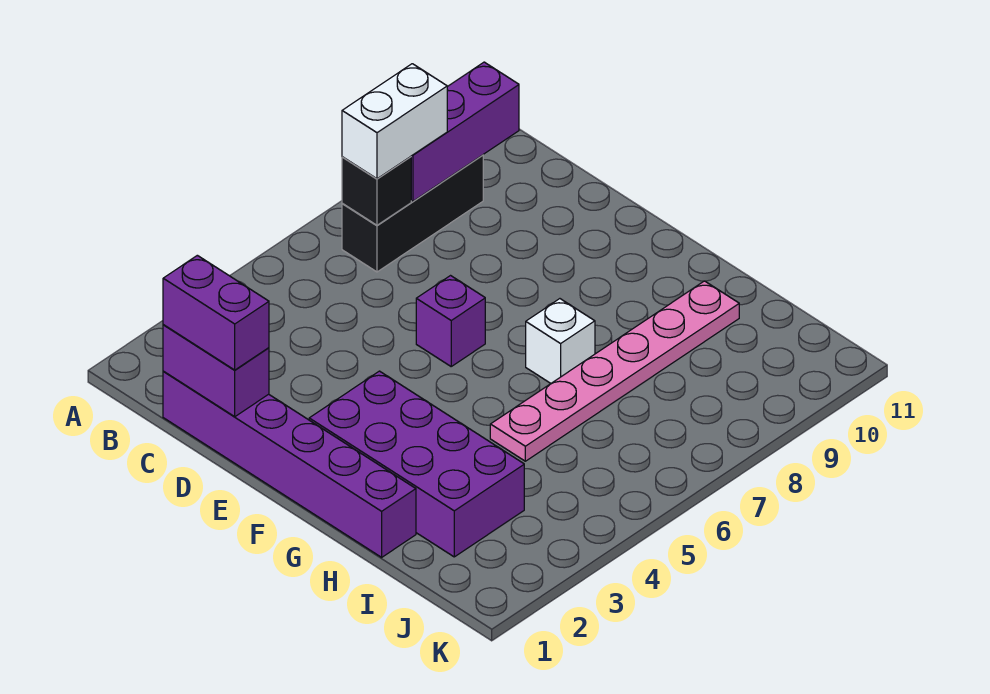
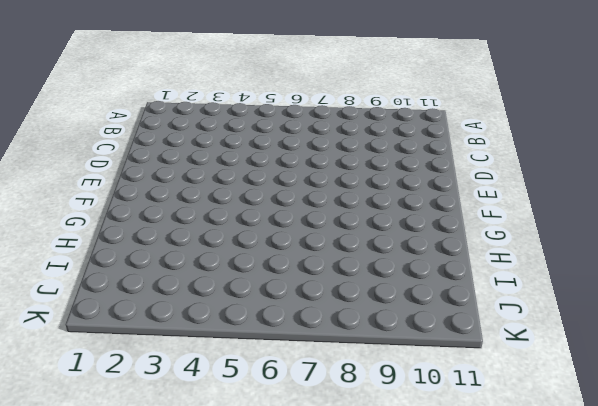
none -> black 1x3 brick [342,155,483,272]
none -> purple 1x6 brick [163,371,416,557]

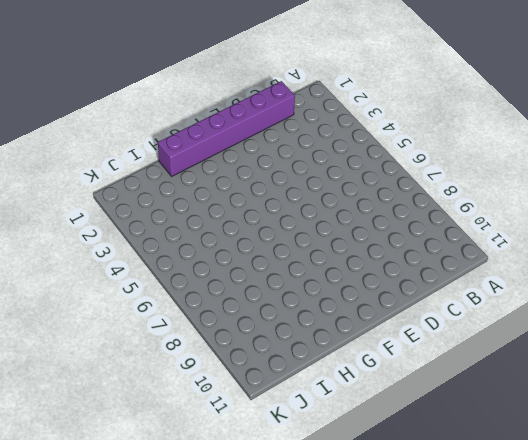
none -> black 1x3 brick [342,155,483,272]
none -> purple 1x1 brick [416,276,485,366]

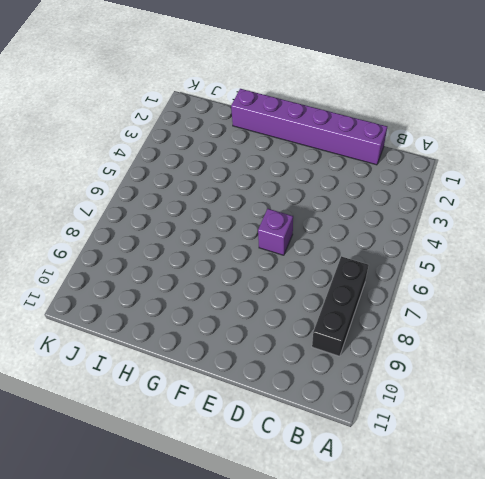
none -> purple 2x4 brick [309,371,524,557]
none -> white 1x1 brick [526,299,595,383]

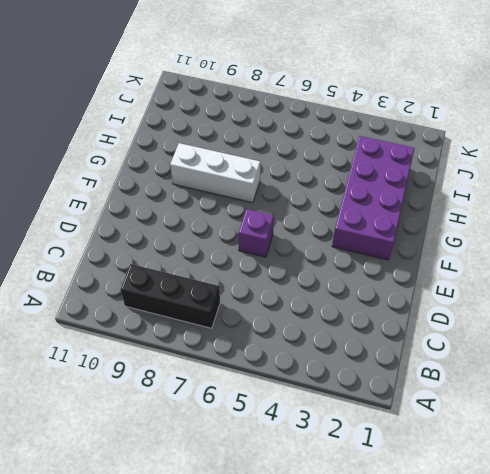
white 1x3 brick [170,143,261,203] -> white 1x1 brick [526,299,595,383]
none -> purple 1x6 brick [163,371,416,557]
none -> pink 1x6 plate [490,281,739,461]

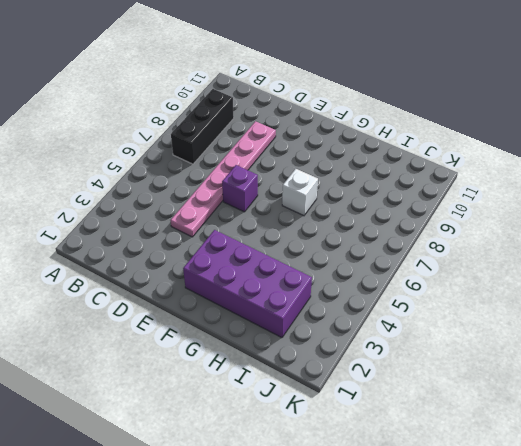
pink 1x6 plate [170,121,276,237] -> pink 1x6 plate moved to [490,281,739,461]
none -> purple 1x6 brick [163,371,416,557]
none -> black 1x1 brick [342,157,411,225]

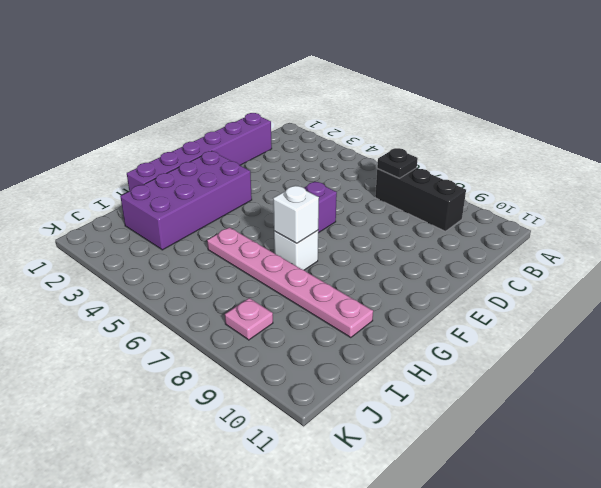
black 1x1 plate [377,148,418,178] -> black 1x1 brick [342,157,411,225]
white 1x1 brick [273,185,319,243] -> none
pink 1x1 plate [225,298,273,340] -> none
none -> purple 1x3 brick [411,62,519,201]
none -> purple 1x2 brick [163,325,269,417]

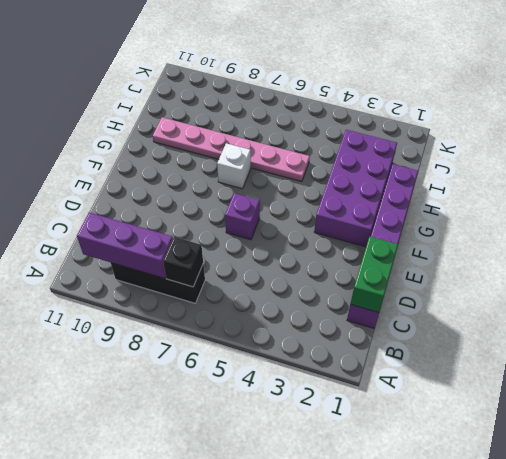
green 1x2 brick [351,236,398,313] -> purple 1x2 brick [163,325,269,417]
none -> white 1x2 brick [342,64,447,179]
none -> purple 1x2 brick [163,255,269,370]

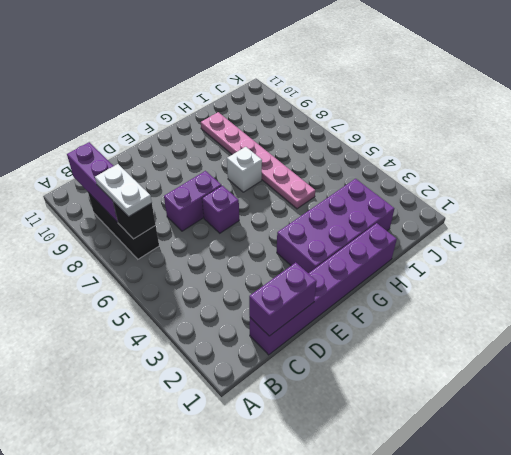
white 1x2 plate [95,164,152,217] -> white 1x2 brick [342,64,447,179]
purple 1x2 brick [164,171,222,231] -> purple 1x2 brick moved to [163,255,269,370]

